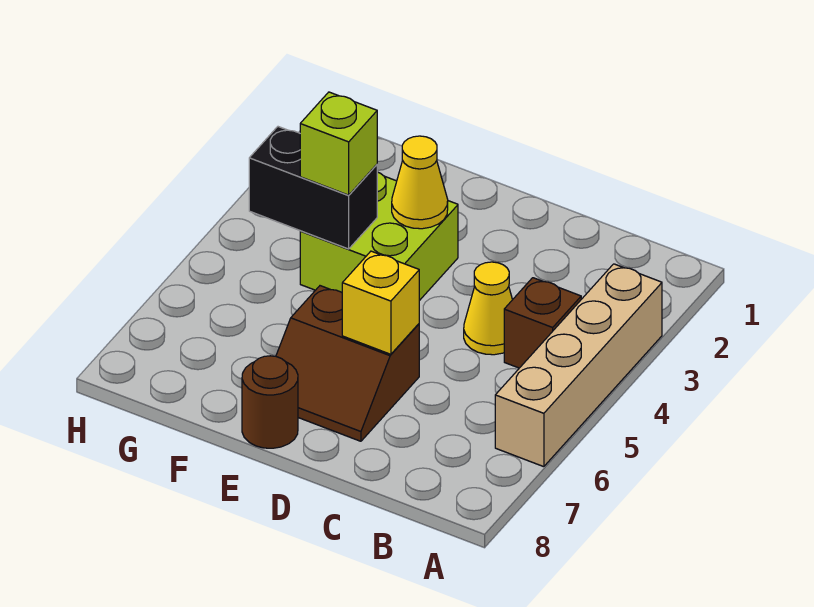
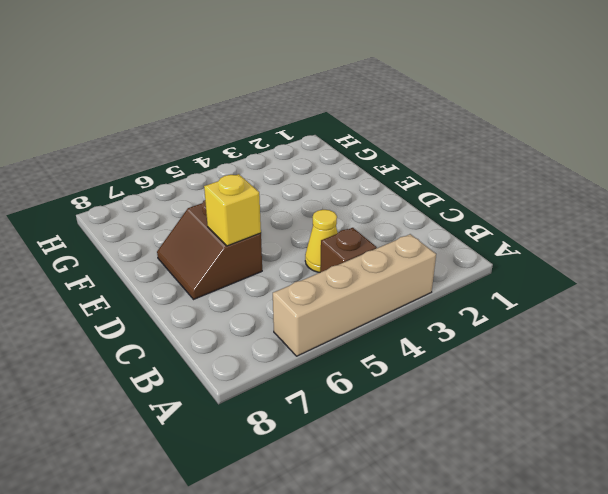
none -> lime 2x2 brick [300,172,458,301]
none -> brown 1x1 round brick [242,356,298,448]

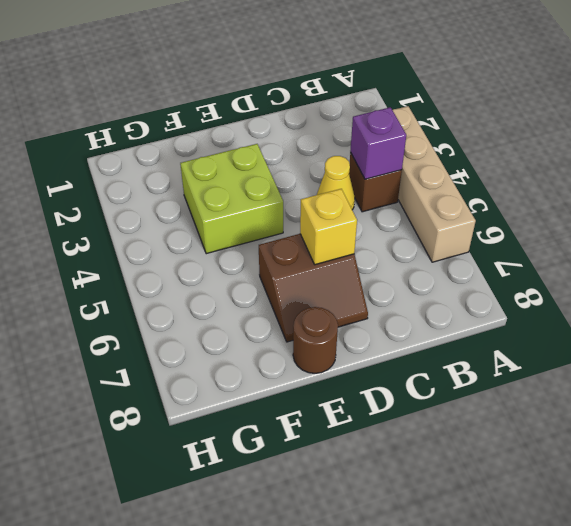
purple 1x1 brick [350,107,406,179] -> none
none -> yellow 1x1 cone [392,136,448,229]
none -> black 1x2 brick [249,127,377,249]

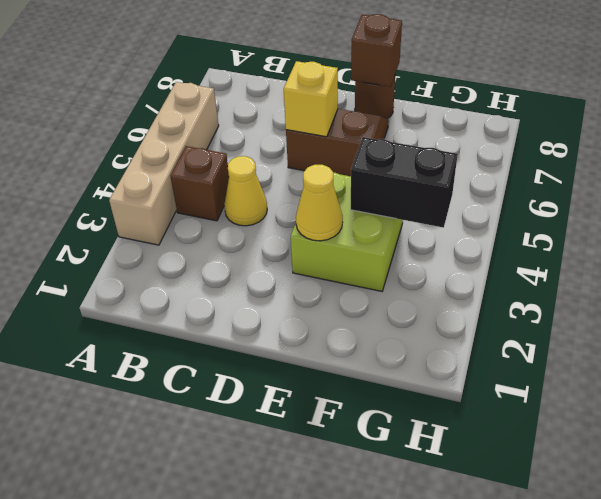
brown 1x1 brick [351,14,402,87] -> none
none -> lime 1x1 brick [300,92,377,195]

